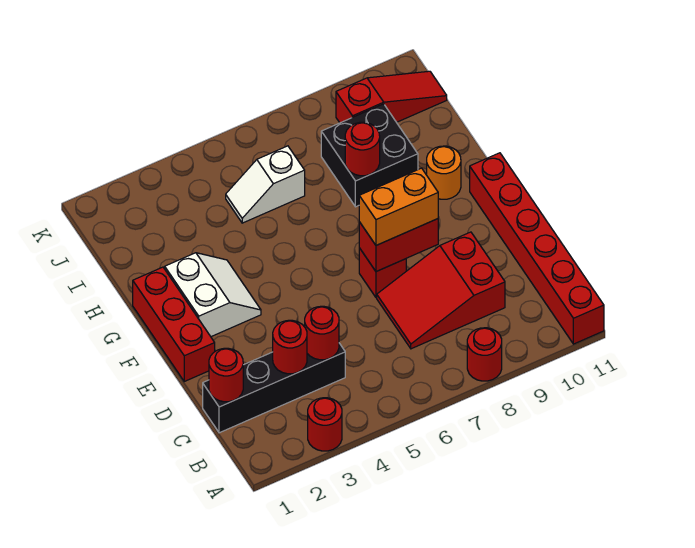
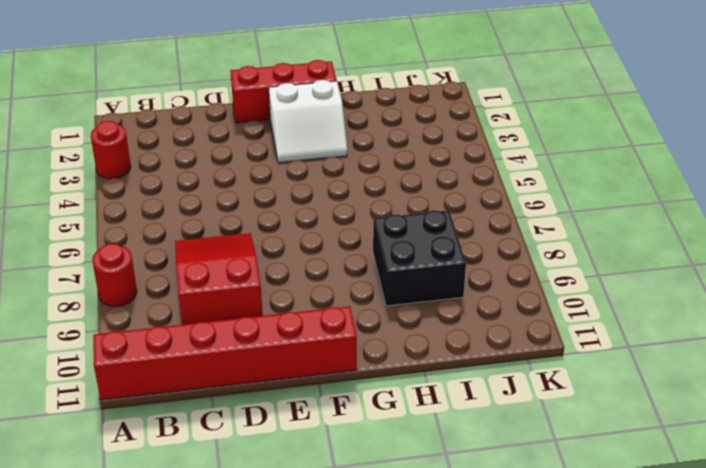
none -> black 1x4 brick [203,343,345,433]
none -> red 1x1 brick [359,248,406,298]
none -> orange 1x1 round brick [427,146,461,199]

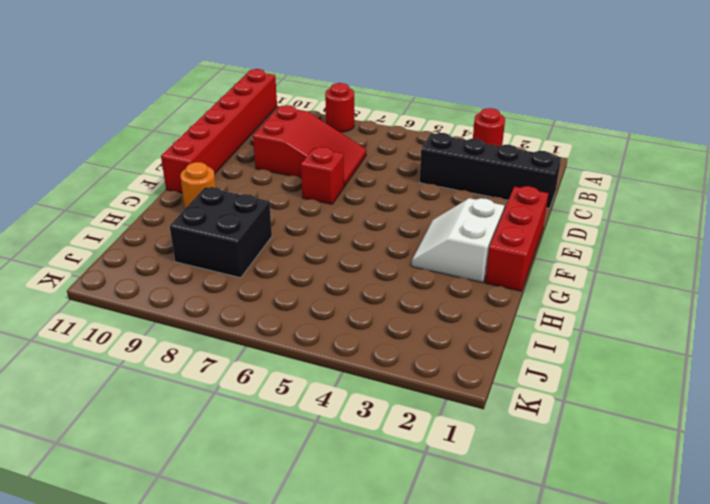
none -> white 1x2 slope [226,146,305,223]
none -> red 1x3 slope [336,71,447,123]
none -> red 1x1 round brick [209,348,243,402]

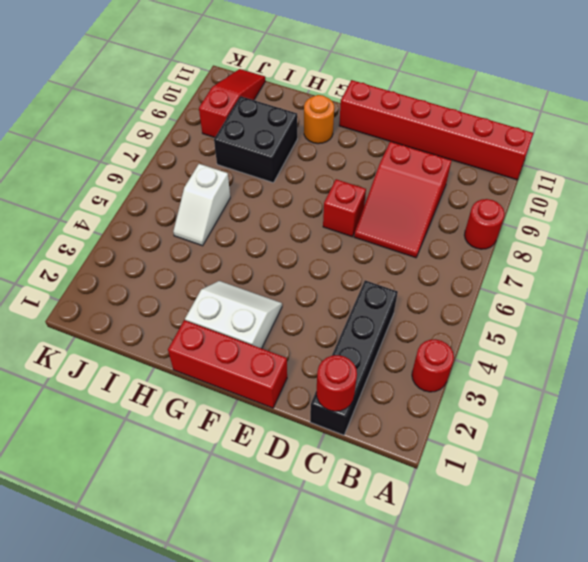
none -> red 1x1 round brick [273,320,307,374]
none -> red 1x1 round brick [305,306,339,360]
none -> red 1x2 brick [359,219,438,272]

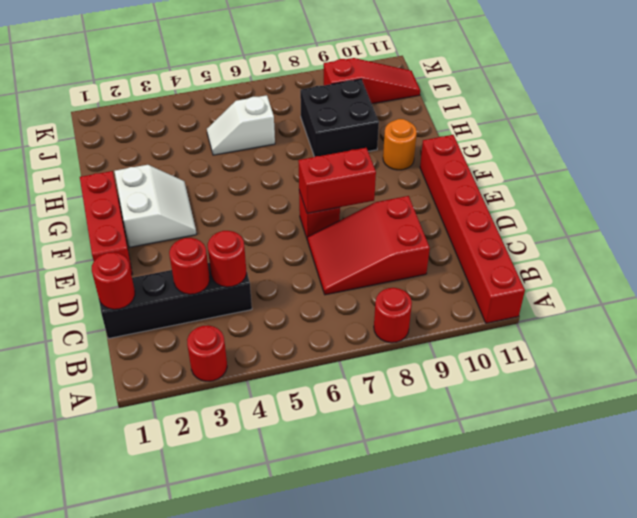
none -> red 1x1 round brick [345,122,380,176]
none -> orange 1x2 brick [359,168,438,245]

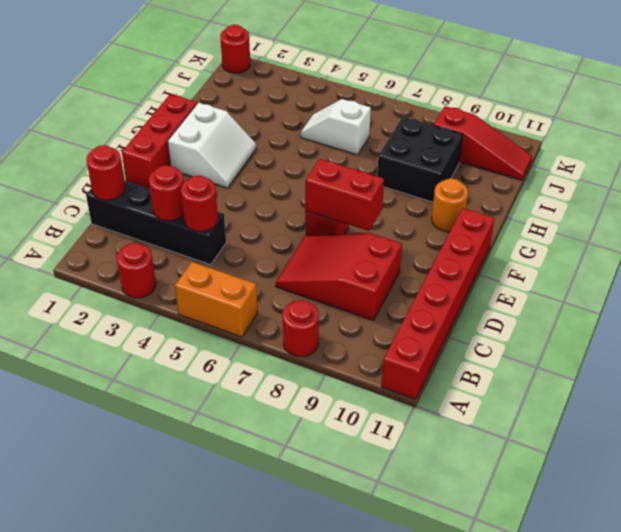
orange 1x2 brick [175,262,258,337] -> orange 1x2 brick moved to [359,168,438,245]
red 1x1 round brick [220,25,250,73] -> red 1x1 round brick moved to [345,122,380,176]

